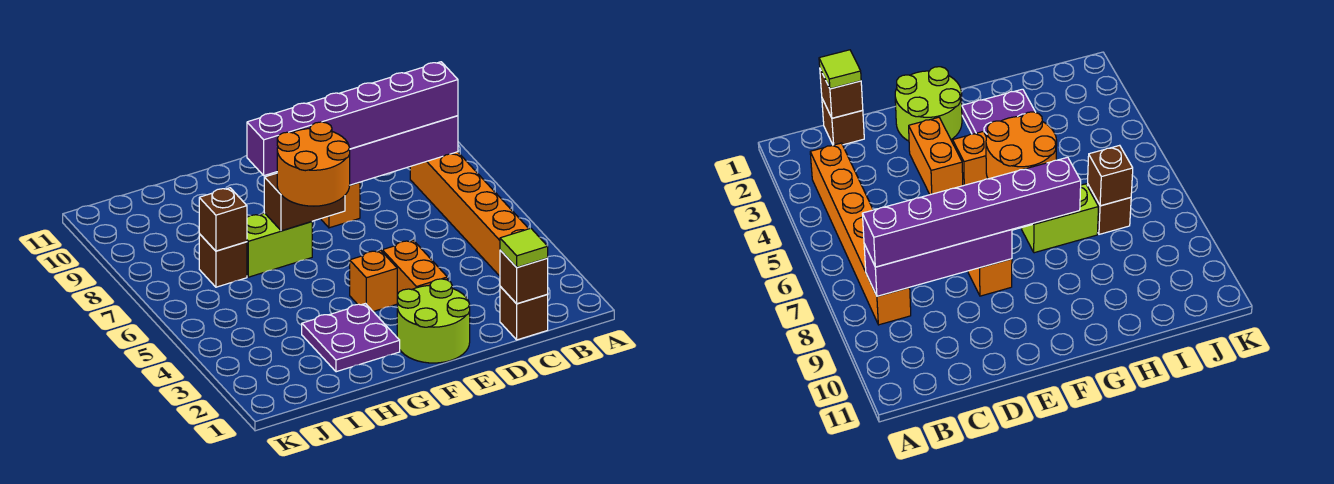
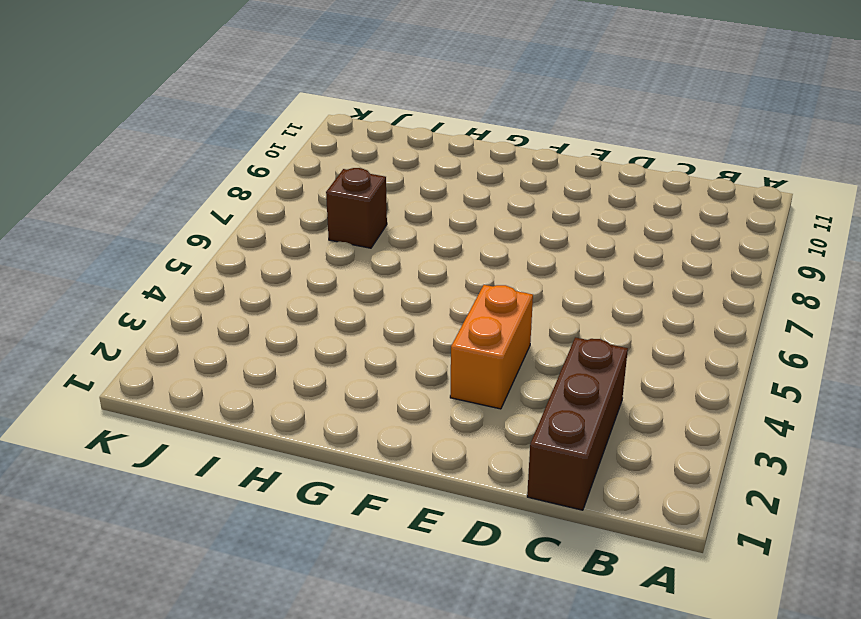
brown 1x3 brick [527,337,628,510] -> brown 1x1 brick [500,286,548,340]
none -> orange 1x6 brick [410,152,529,276]
none -> lime 2x2 round brick [397,279,470,363]
none -> orange 1x1 brick [321,182,360,228]

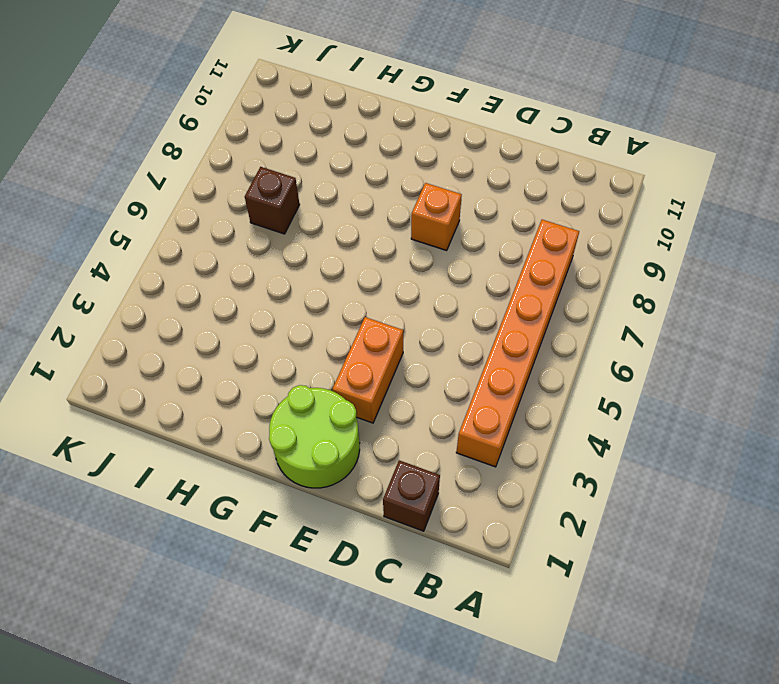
none -> orange 1x1 brick [350,250,397,311]
none -> purple 2x2 plate [302,304,400,372]
none -> lime 1x2 brick [247,213,312,277]

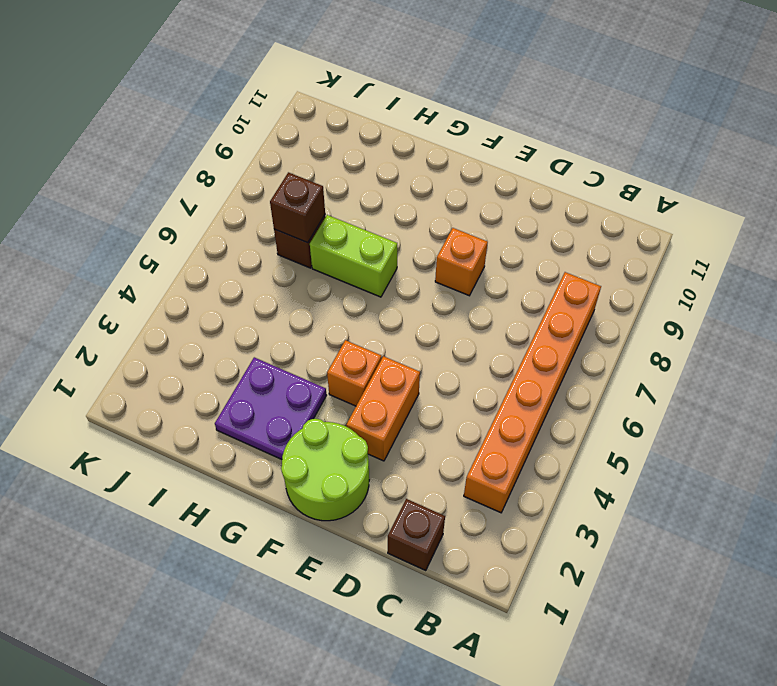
none -> purple 1x4 brick [350,116,458,185]
none -> brown 1x1 brick [500,250,548,304]
none -> brown 1x2 brick [264,173,345,231]

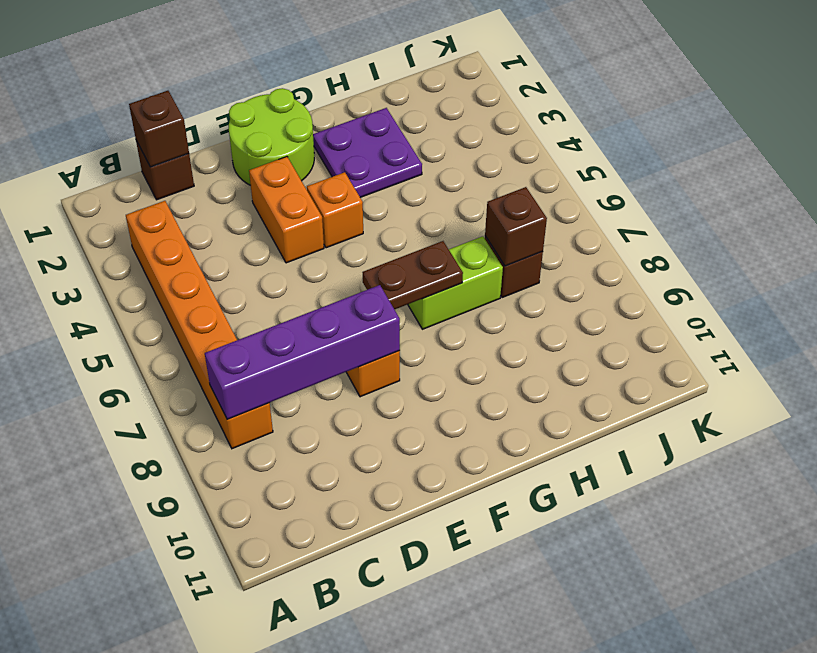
brown 1x2 plate [363,241,463,309] -> brown 1x2 brick [264,173,345,231]
none -> purple 1x6 brick [247,62,458,176]
none -> lime 1x1 tile [500,228,548,267]
none -> orange 2x2 round brick [277,122,350,206]

